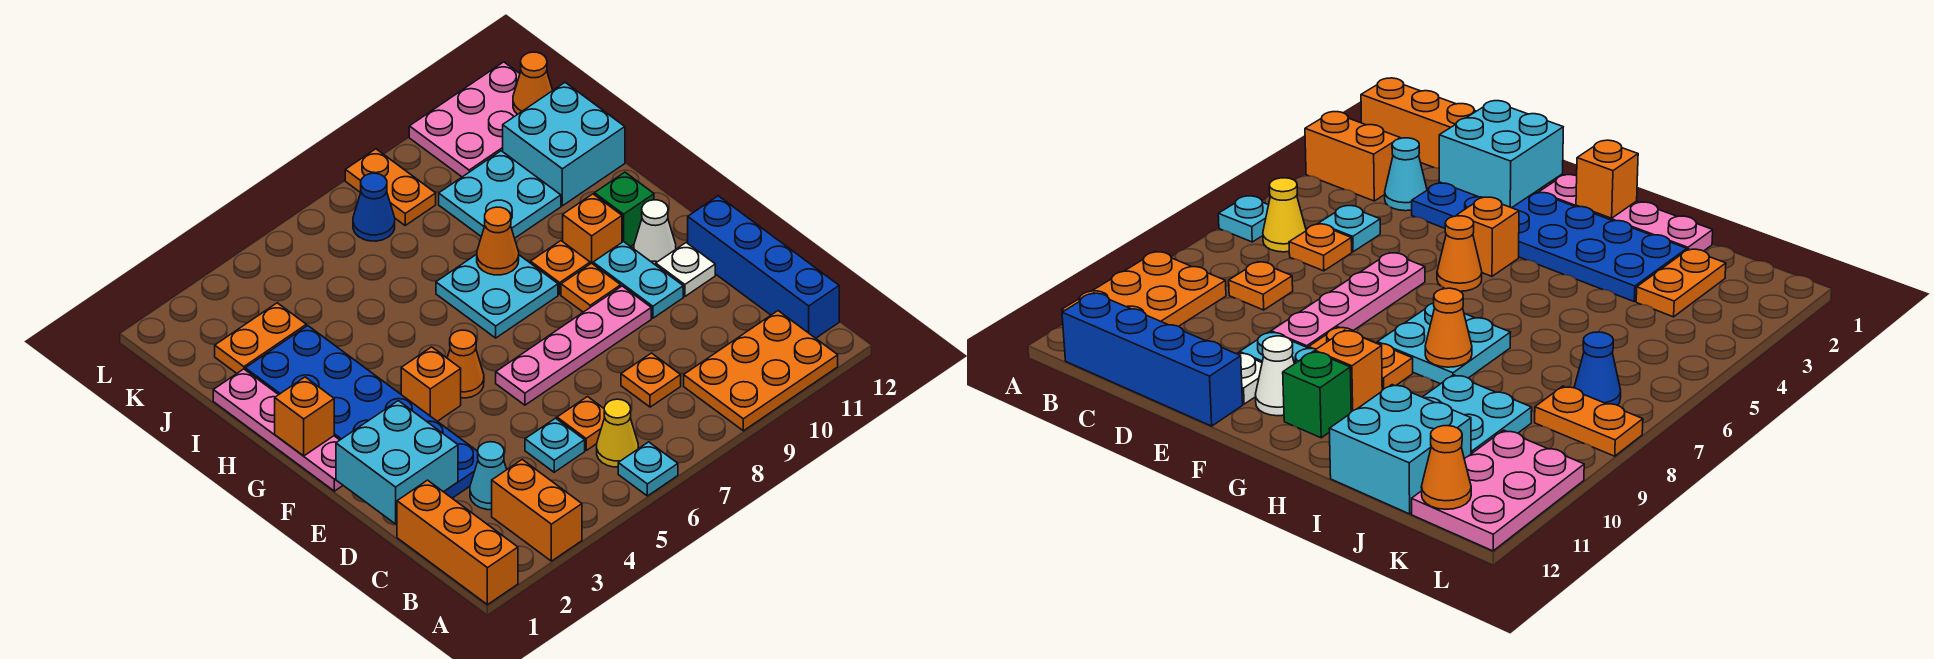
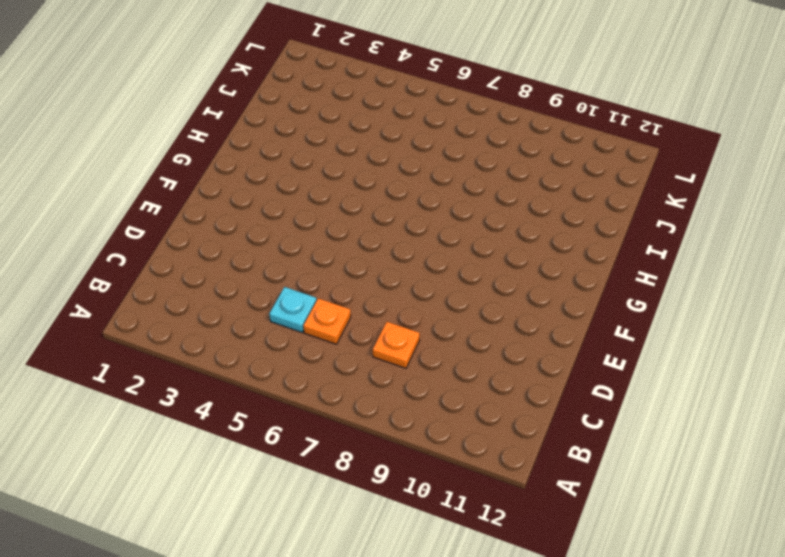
none -> orange 1x3 brick [397,480,518,605]
none -> orange 1x2 brick [492,460,582,561]
none -> cyan 1x1 plate [618,442,678,496]
none -> orange 2x3 plate [684,311,838,431]

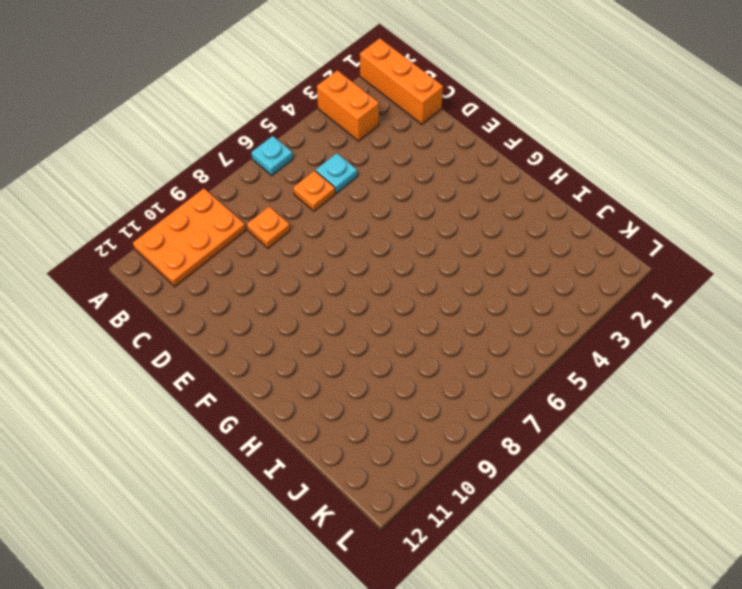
none -> yellow 1x1 cone [597,399,638,467]
none -> blue 1x4 brick [688,196,839,338]
none -> cyan 1x1 cone [470,442,507,510]
none -> blue 2x6 plate [245,326,478,498]

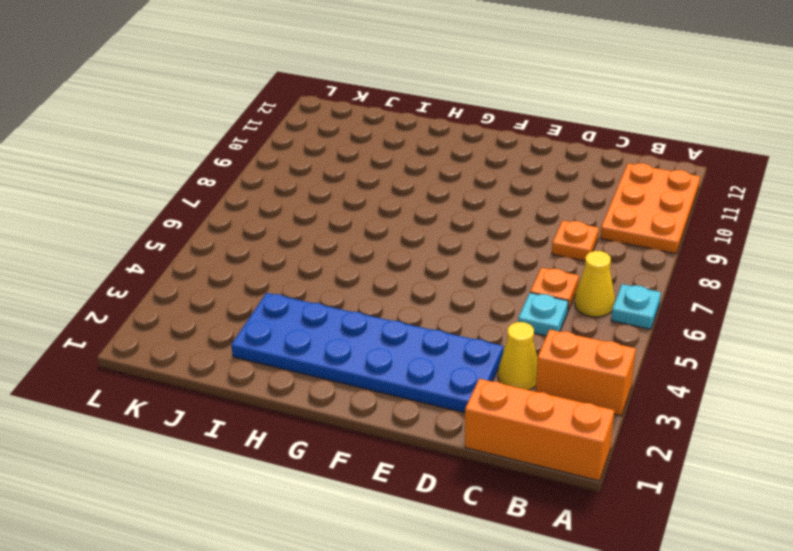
yellow 1x1 cone [498,322,537,390] -> cyan 1x1 cone [470,442,507,510]
none -> blue 1x4 brick [688,196,839,338]
none -> pink 1x4 plate [496,286,651,405]
none -> cyan 1x2 plate [593,241,683,318]
none -> white 1x1 plate [656,243,715,297]

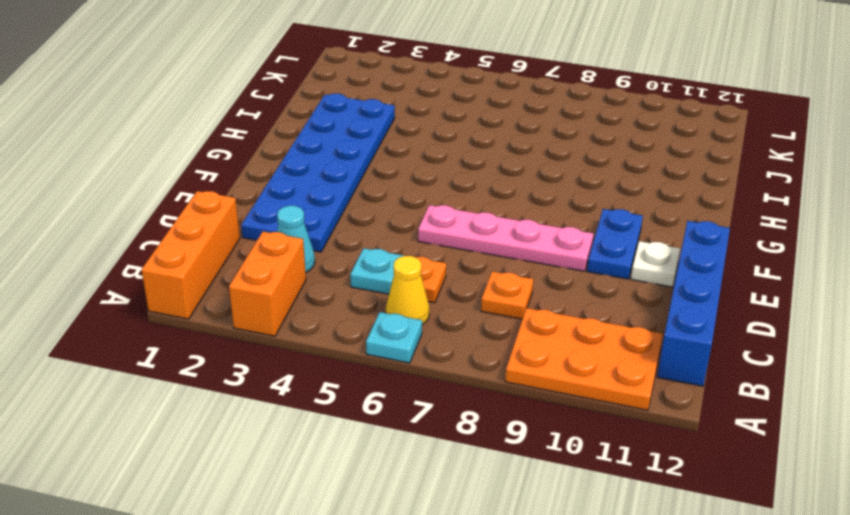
blue 1x2 plate [587,209,643,279] -> cyan 1x2 plate [593,241,683,318]
none -> pink 1x4 plate [213,369,343,491]
none -> orange 1x1 brick [401,347,461,421]
none -> orange 1x1 cone [447,330,484,398]
none -> orange 1x1 plate [561,263,621,312]

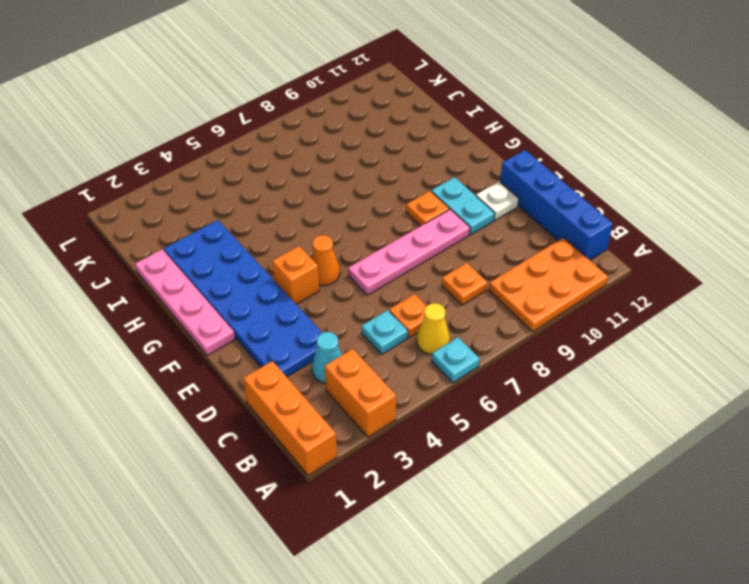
none -> white 1x1 cone [634,200,676,265]
none -> cyan 2x2 plate [436,254,558,338]
none -> orange 1x1 plate [531,241,590,294]
none -> orange 1x1 brick [563,194,622,264]

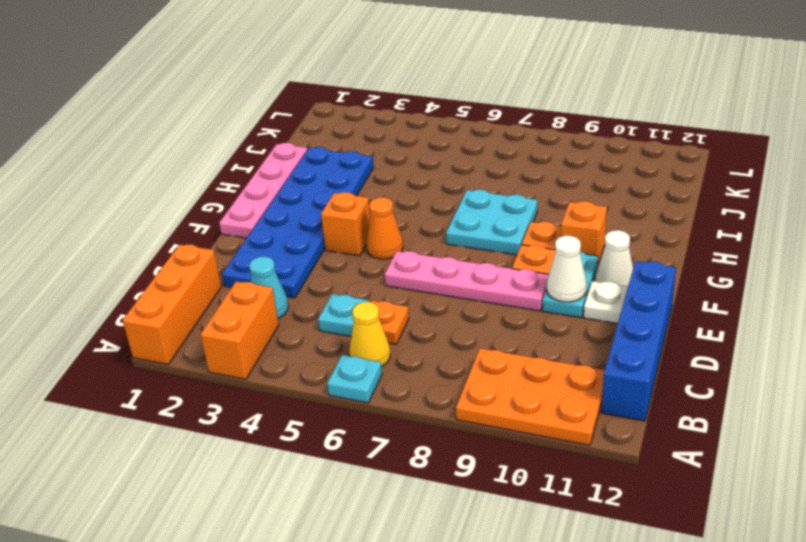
white 1x1 cone [547,236,587,302] -> none
none -> orange 1x1 plate [621,353,681,407]
none -> green 1x1 brick [594,172,654,247]
none -> cyan 2x2 plate [439,151,561,238]
none -> cyan 2x2 brick [503,83,625,206]

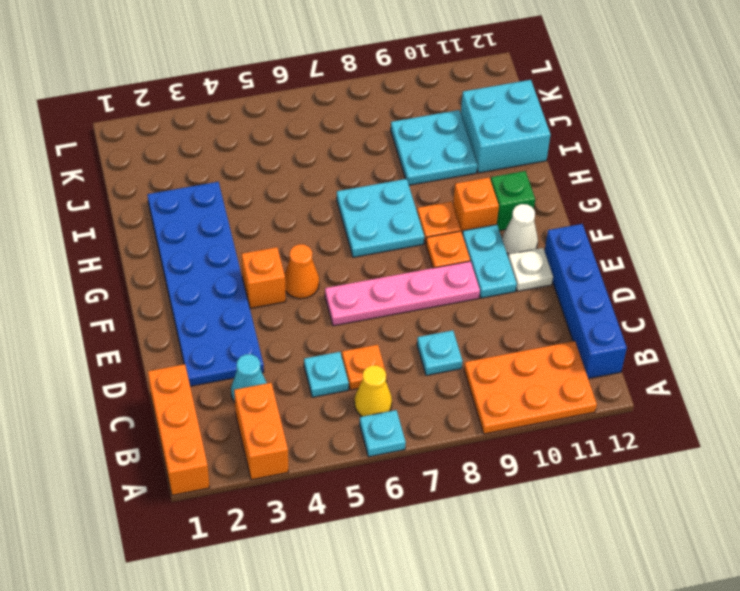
cyan 1x1 plate [417,330,462,375] -> orange 1x1 plate [621,353,681,407]
none -> pink 1x4 plate [213,369,343,491]
none -> orange 1x2 plate [215,303,306,373]
none -> blue 1x1 cone [353,173,395,241]
none -> orange 1x2 plate [345,149,436,225]

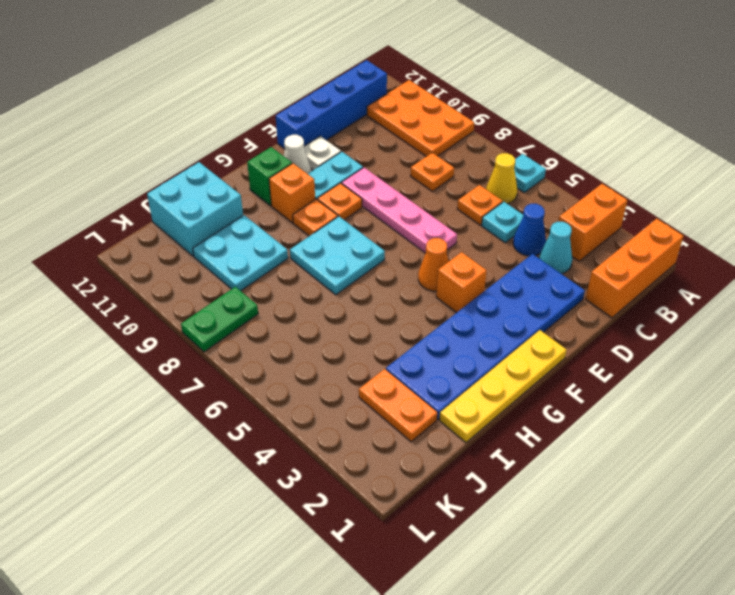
blue 1x1 cone [513,204,546,256] -> blue 1x1 cone moved to [353,173,395,241]
yellow 1x4 plate [439,330,567,442] -> pink 1x4 plate [213,369,343,491]
green 1x2 plate [181,287,258,352] -> orange 1x2 plate [345,149,436,225]
none -> pink 2x3 plate [409,62,520,177]
none -> cyan 2x2 brick [336,401,458,524]
none -> orange 1x1 brick [275,377,334,456]
none -> orange 1x1 cone [477,207,519,275]

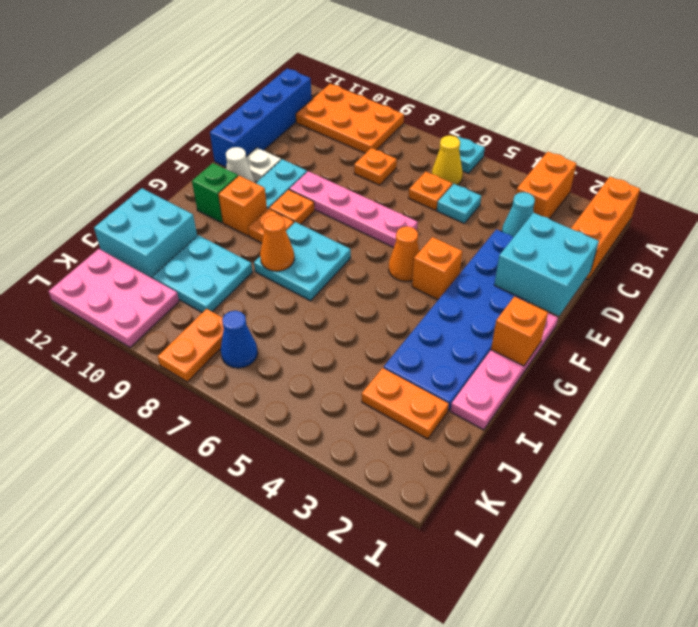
none -> orange 1x1 cone [513,52,553,114]

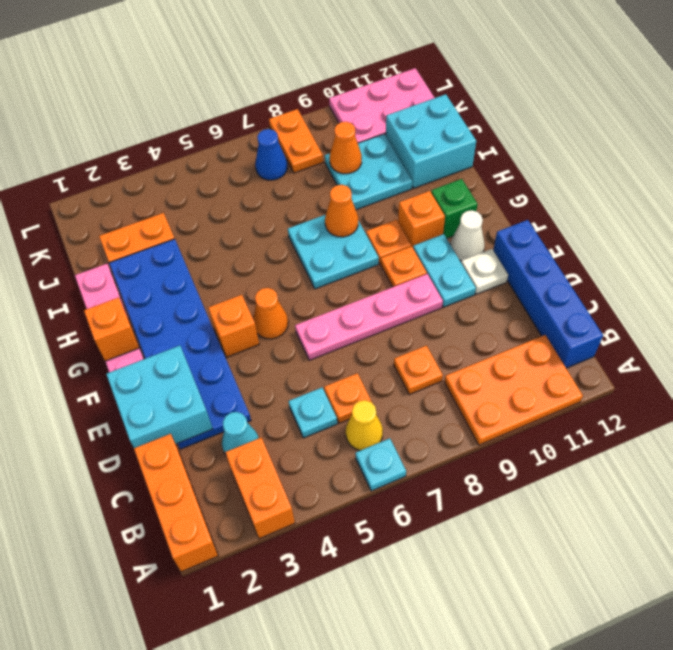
orange 1x1 cone [330,122,362,174] -> orange 1x1 cone moved to [513,52,553,114]

